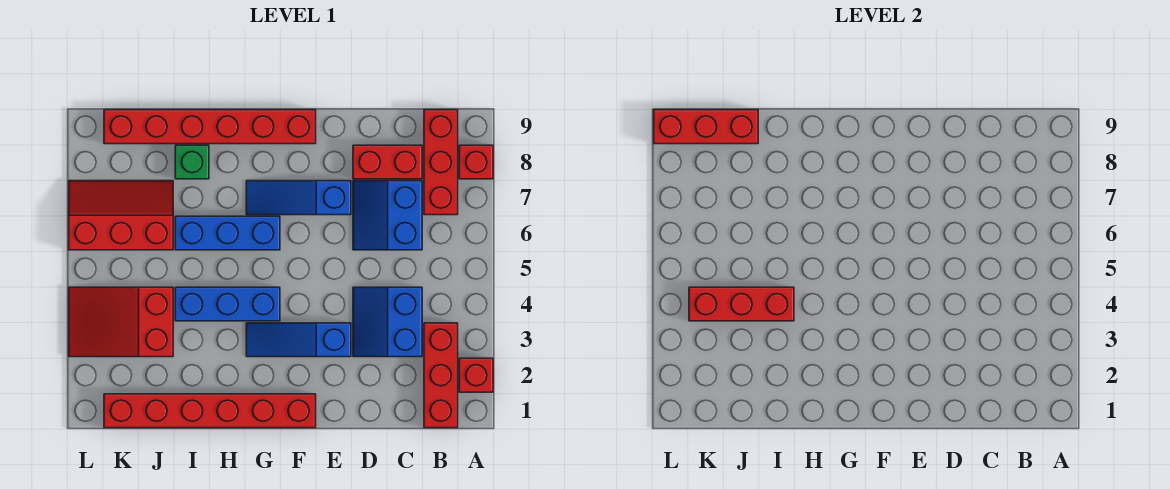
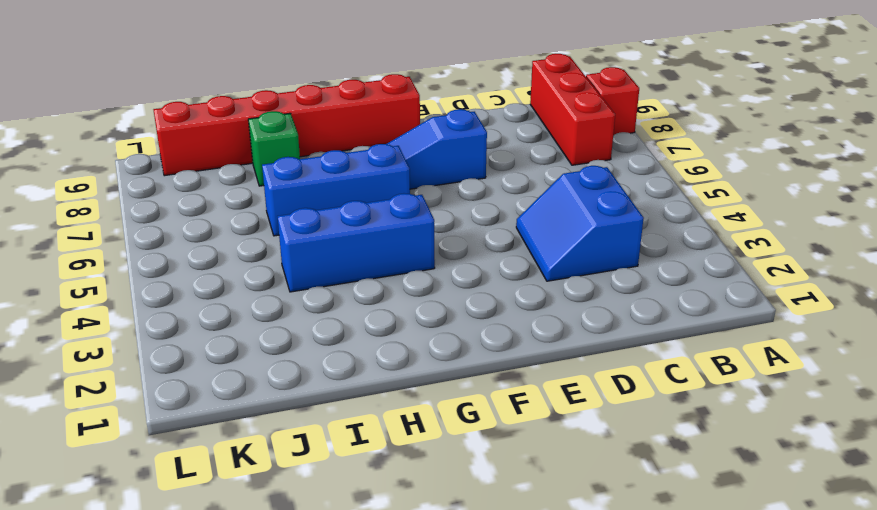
none -> red 1x1 brick [459,358,493,392]
none -> red 1x3 brick [424,323,458,428]
none -> blue 2x2 slope [353,181,422,250]

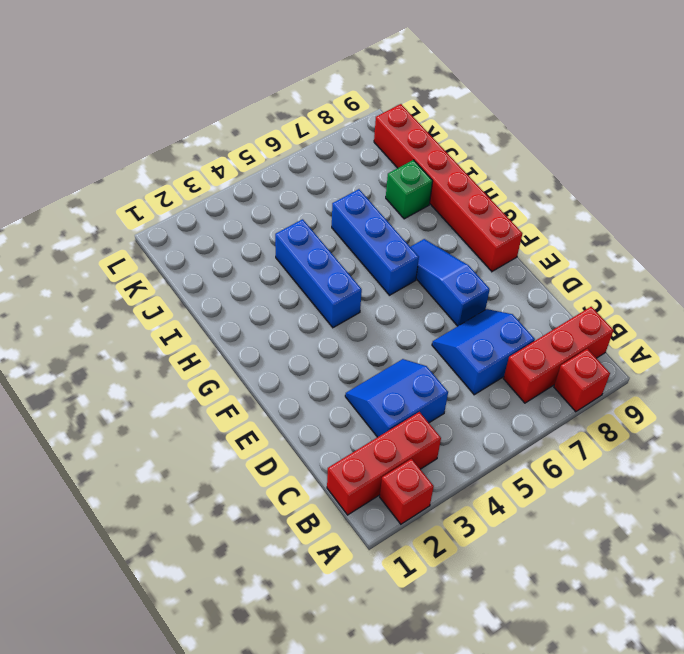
none -> red 1x2 brick [353,145,422,179]
none -> blue 1x3 slope [246,323,351,357]
none -> red 1x6 brick [104,394,316,428]

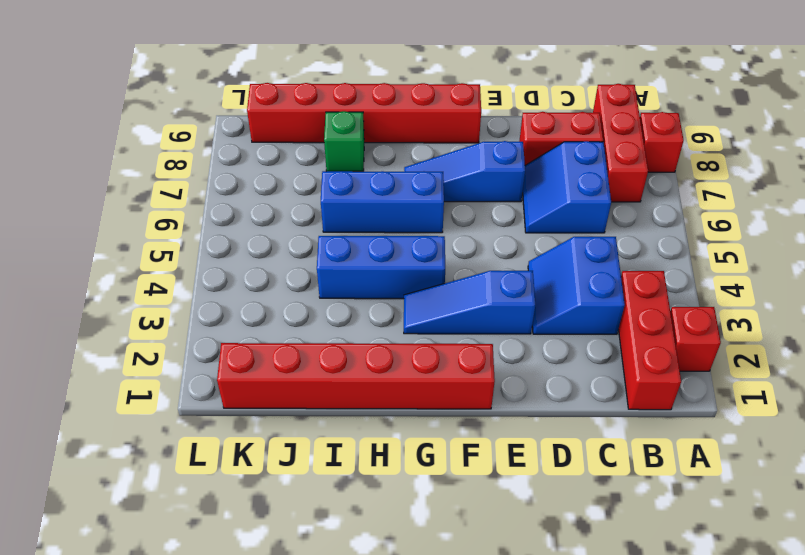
none -> red 2x3 slope [69,287,173,357]
none -> red 2x3 slope [69,181,173,250]
none -> red 1x3 brick [689,287,794,321]

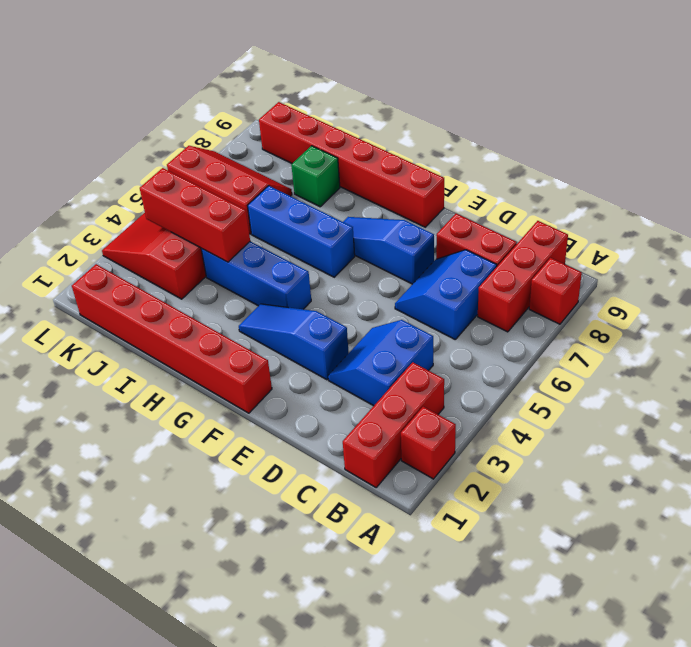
none -> red 1x3 brick [654,110,758,144]

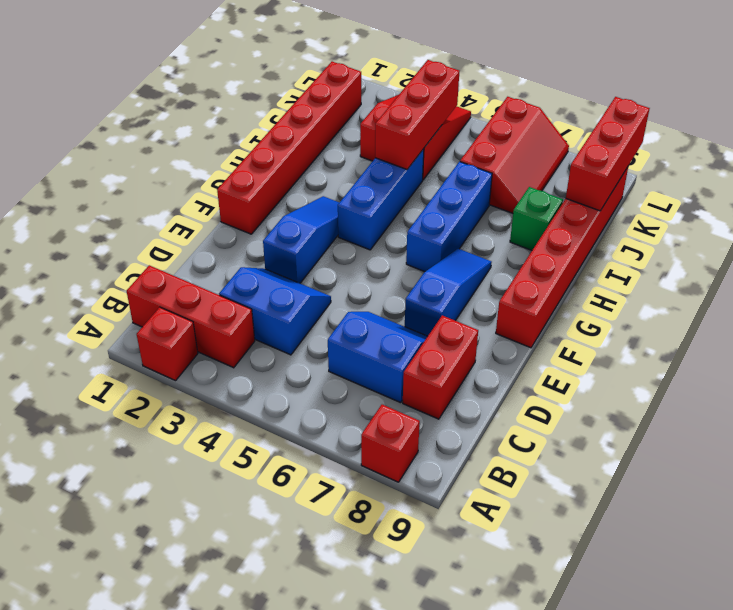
none -> red 1x3 brick [424,110,458,215]

